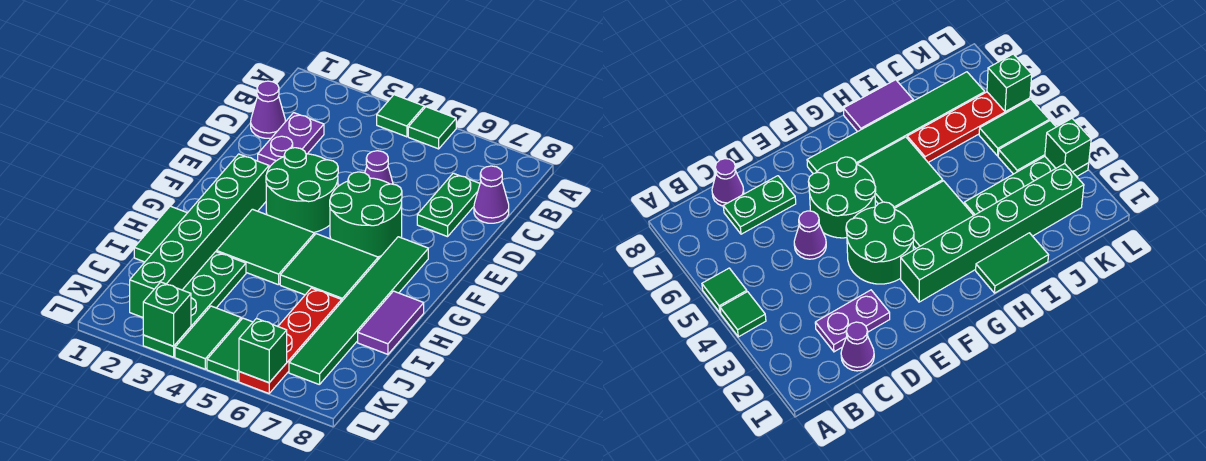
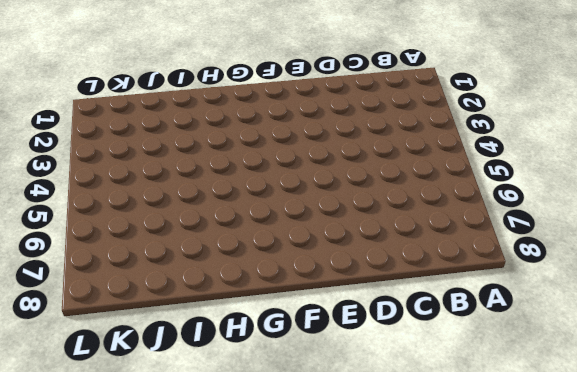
none -> green 1x1 tile [377,95,424,137]
none -> green 1x1 tile [408,107,456,149]
none -> purple 1x1 cone [251,81,285,138]

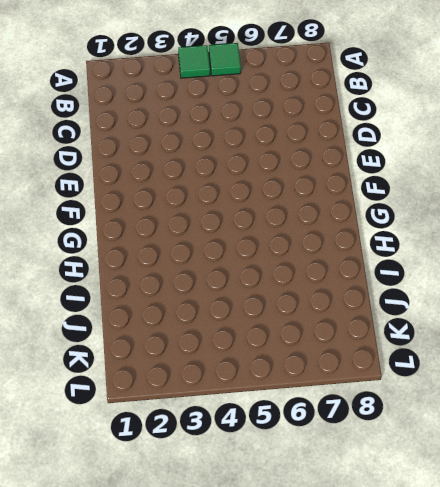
none -> purple 1x1 cone [251,81,285,138]
none -> purple 1x2 plate [258,113,324,168]
none -> green 1x2 plate [417,173,480,237]

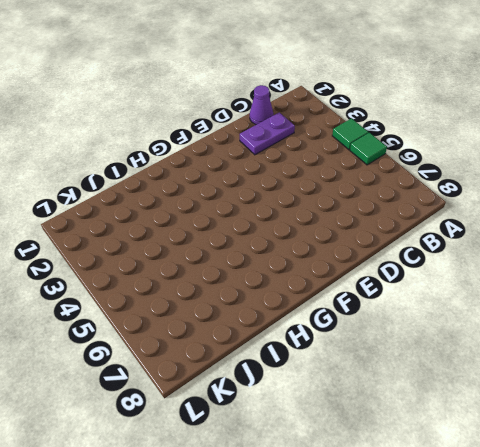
none -> green 1x2 plate [417,173,480,237]
none -> purple 1x1 cone [474,166,509,223]
none -> purple 1x1 cone [365,151,393,184]

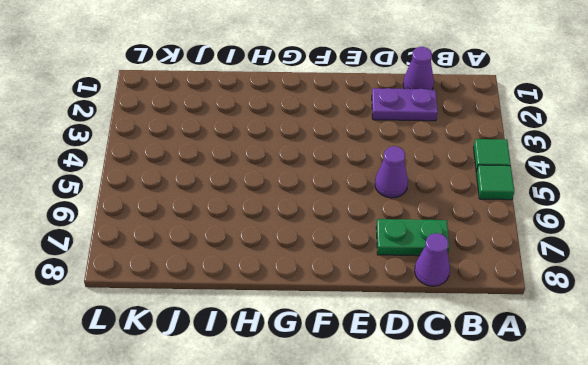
none -> green 2x2 round brick [266,148,338,233]
none -> green 2x2 round brick [330,172,402,257]
none -> green 1x6 brick [130,154,269,317]

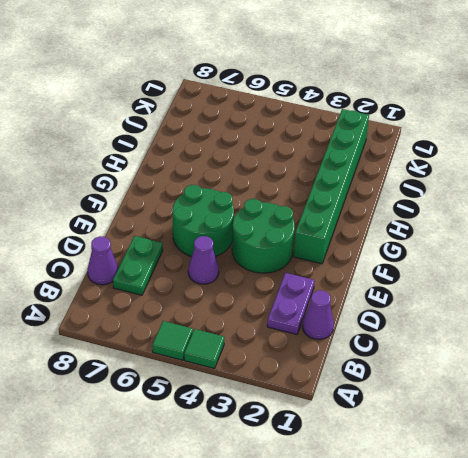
none -> green 1x6 tile [289,237,428,385]
none -> green 2x2 tile [216,209,314,285]
none -> green 2x2 tile [280,234,378,301]

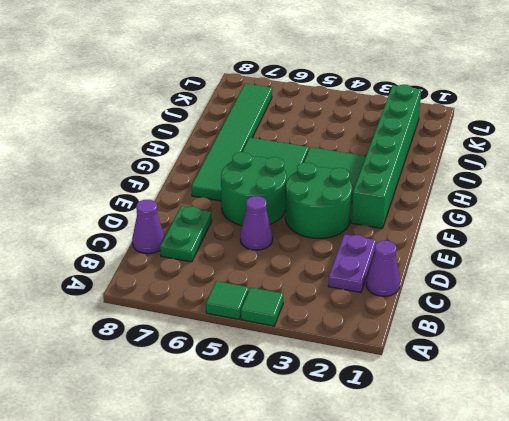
none -> green 1x2 tile [134,206,187,262]
none -> purple 1x2 tile [358,291,424,354]
none -> green 1x4 plate [143,252,246,357]

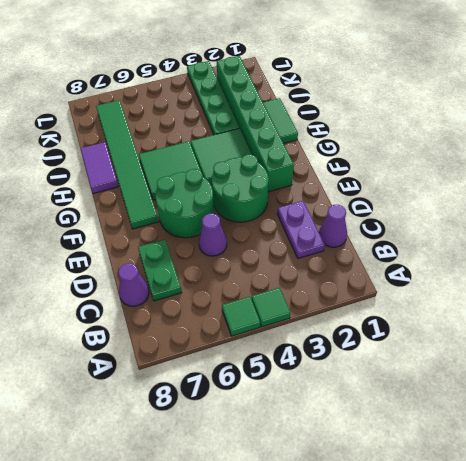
none -> red 1x4 plate [239,288,342,393]
none -> green 1x2 tile [175,306,241,369]
none -> green 1x2 tile [207,318,253,381]

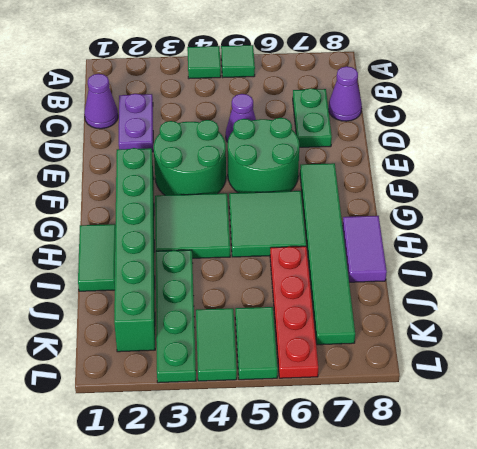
none -> green 1x1 brick [143,282,191,346]
none -> green 1x1 brick [239,318,287,383]

